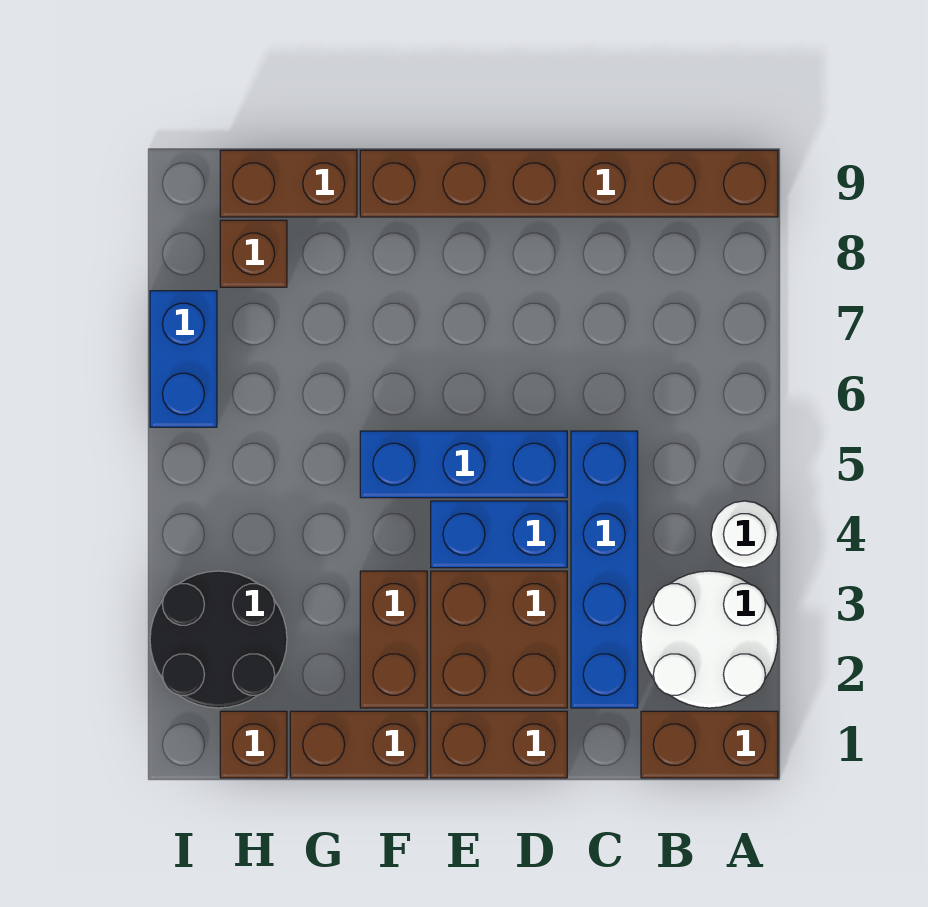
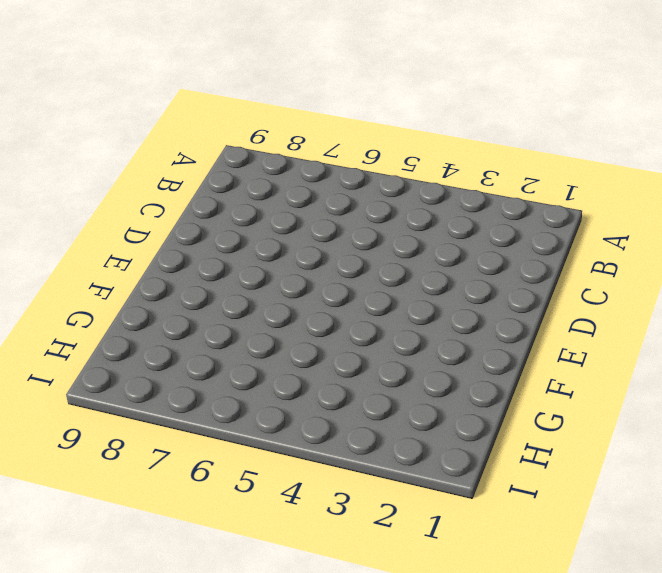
none -> brown 1x2 brick [641,711,778,778]
none -> white 2x2 round brick [641,571,778,708]
none -> white 1x1 round brick [711,501,778,568]

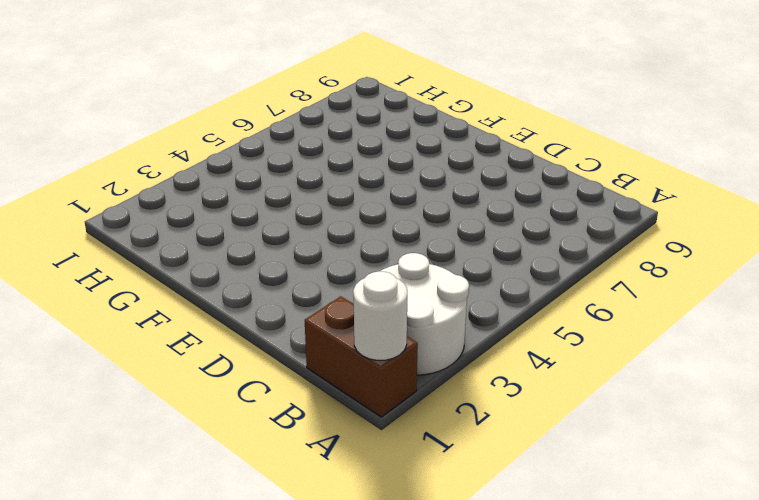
white 1x1 round brick [353,271,407,360] -> white 1x1 round brick moved to [711,501,778,568]
none -> brown 1x6 brick [360,150,778,217]
none -> blue 1x4 brick [571,431,638,708]
none -> brown 1x2 brick [431,711,567,778]

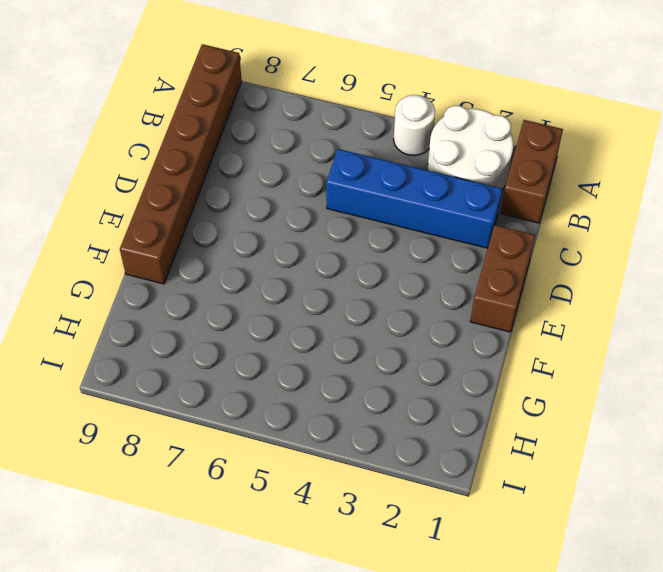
none -> brown 2x2 brick [431,571,567,708]
none -> blue 1x2 brick [431,501,567,568]
none -> blue 1x3 brick [360,431,567,498]

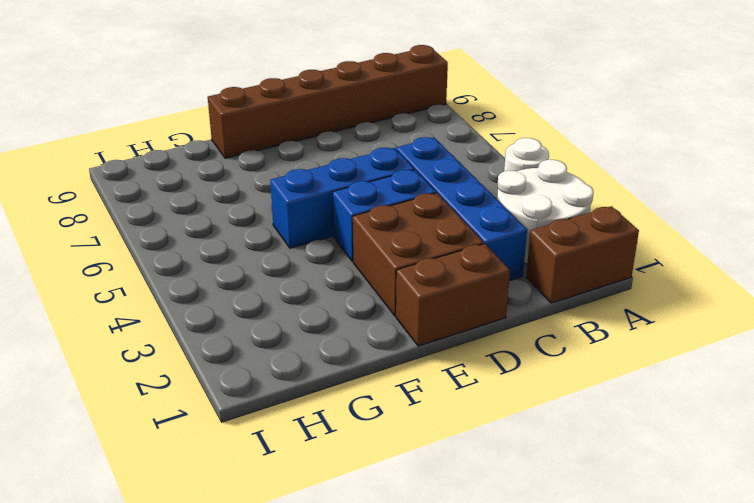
none -> brown 1x2 brick [290,711,427,778]
none -> brown 1x2 brick [360,571,427,708]
none -> brown 1x2 brick [220,150,357,217]

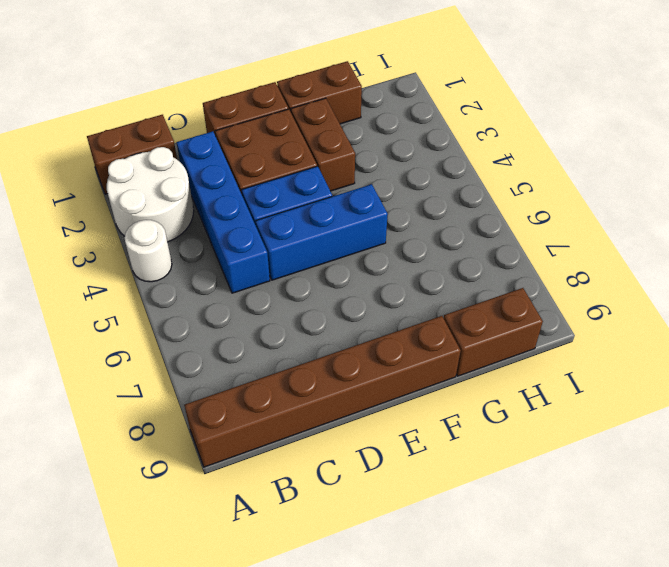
none -> brown 1x1 brick [220,711,287,778]
none -> black 2x2 round brick [150,571,287,708]
none -> brown 1x1 brick [220,220,287,287]

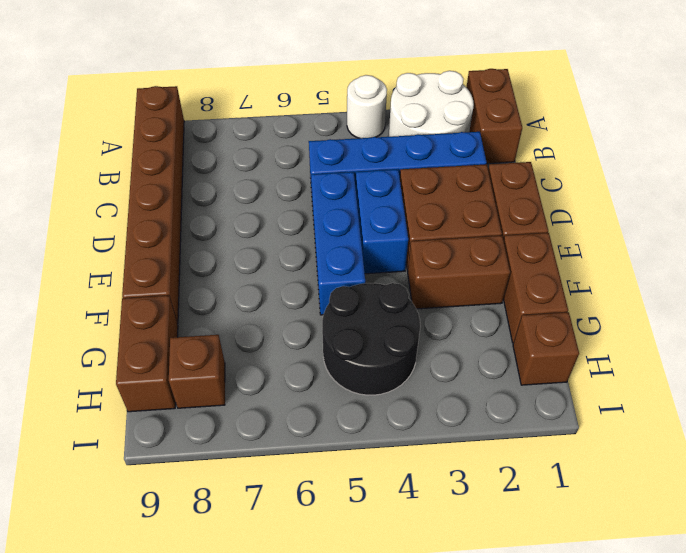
black 2x2 round brick [322,283,420,395] -> black 2x2 round brick moved to [150,571,287,708]
none -> blue 1x2 brick [150,291,217,427]

